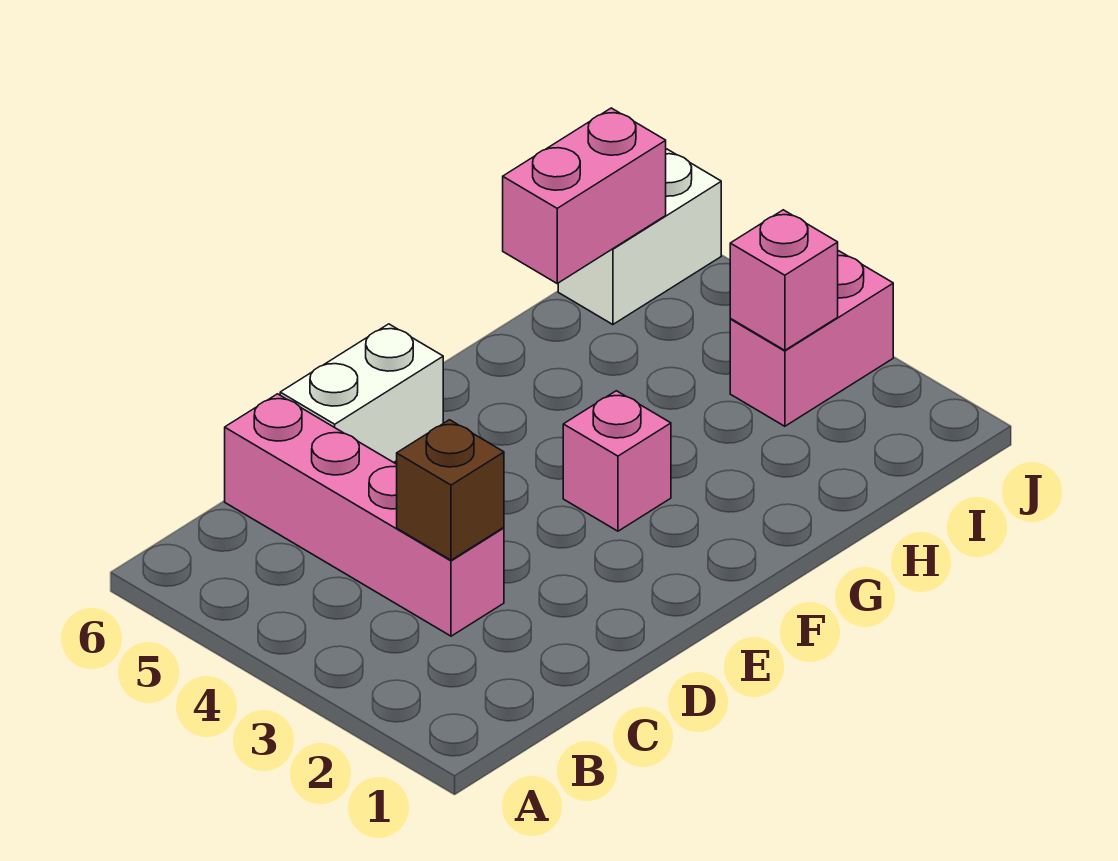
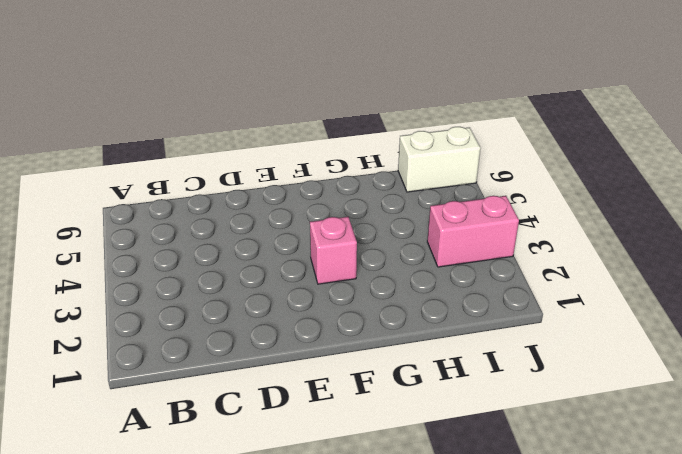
none -> pink 1x4 brick [225,394,504,636]
none -> white 1x2 brick [280,324,443,462]

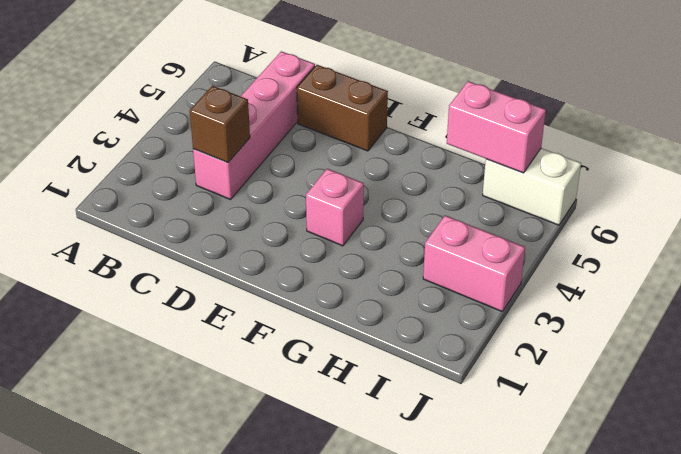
brown 1x2 brick [297,65,388,151] -> white 1x2 brick [280,324,443,462]
none -> pink 1x1 brick [730,210,838,350]

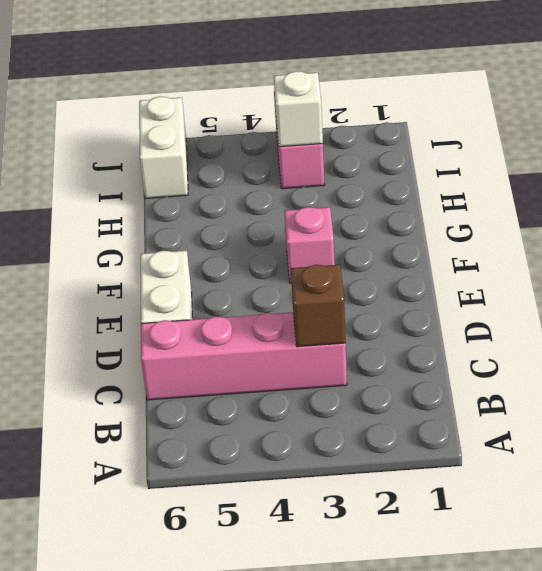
white 1x1 brick [274,71,323,147] -> pink 1x1 brick [730,210,838,350]
none -> pink 1x2 brick [503,108,666,283]

